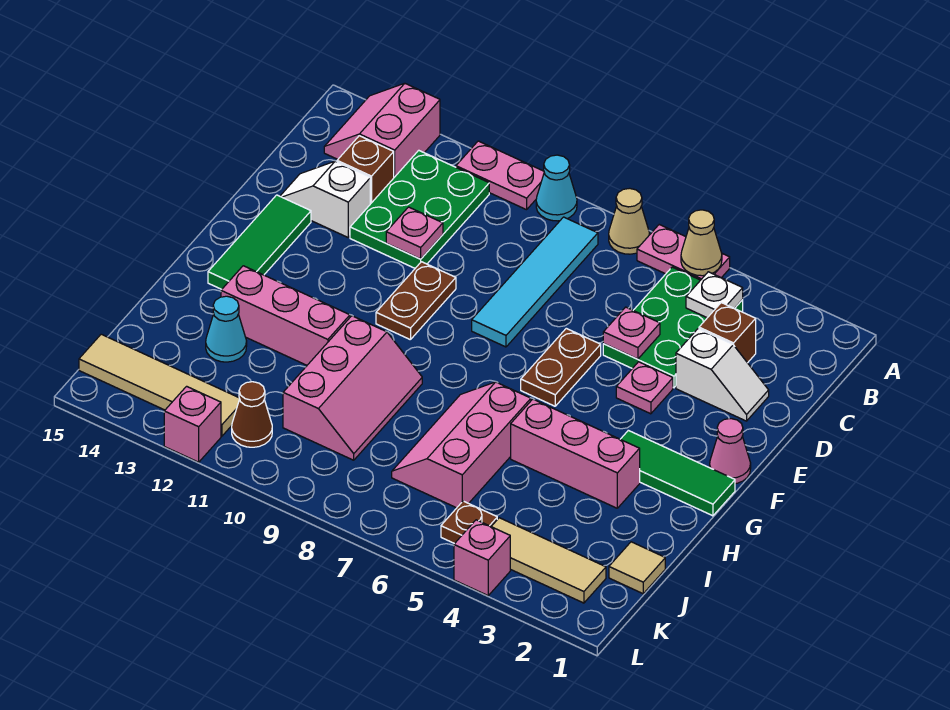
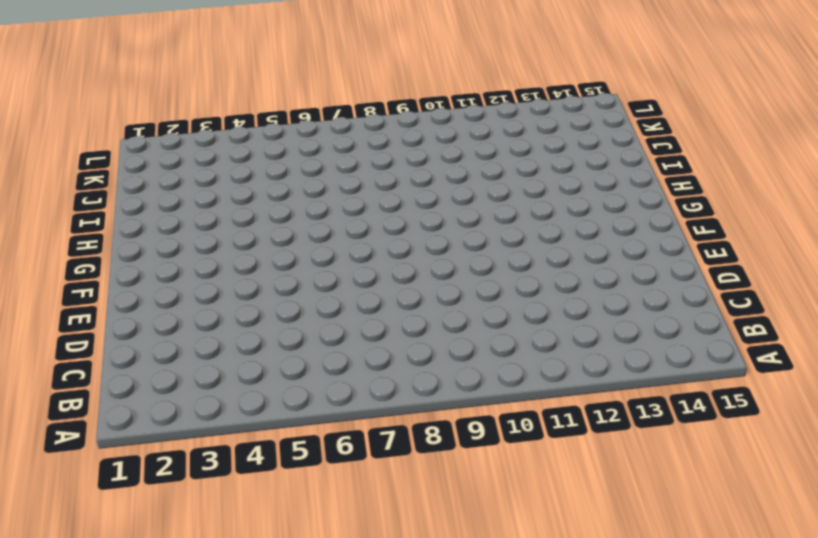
none -> pink 1x2 plate [637,225,730,280]
none -> tan 1x1 cone [609,188,649,254]
none -> cyan 1x1 cone [536,155,577,221]
none -> pink 1x2 plate [456,141,544,210]

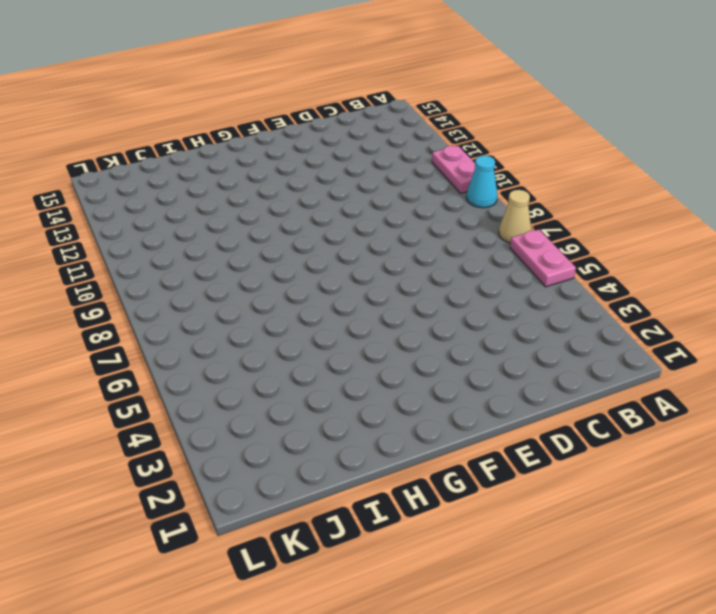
none -> pink 2x2 slope [324,83,440,177]
none -> green 2x3 plate [603,267,743,388]
none -> cyan 1x4 tile [472,217,598,347]
none -> green 2x3 plate [350,150,489,268]

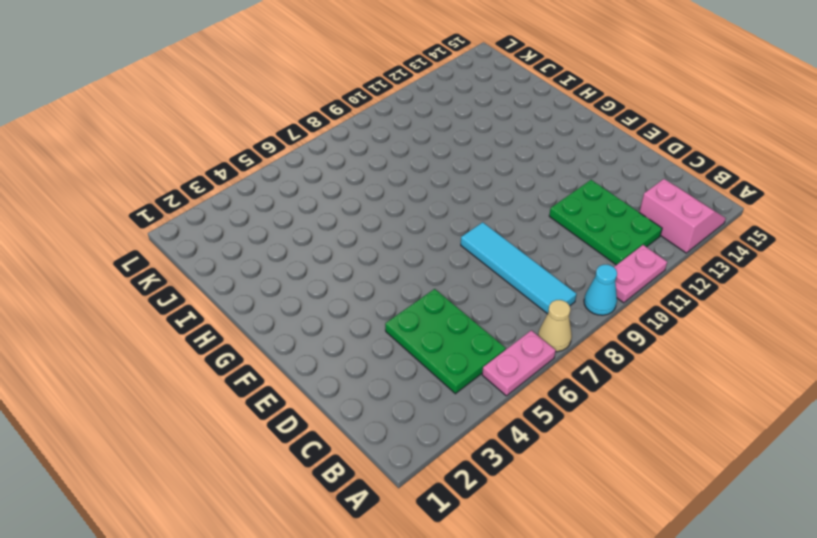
none -> brown 1x1 brick [699,303,756,363]
none -> brown 1x1 brick [337,136,394,204]
none -> white 1x2 slope [676,329,769,421]
none -> white 1x2 slope [280,161,370,237]

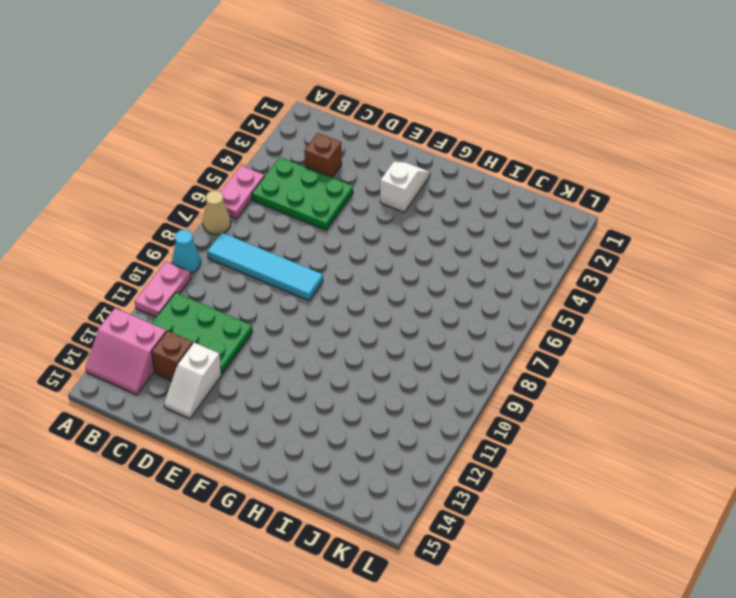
white 1x2 slope [380,162,430,212] -> white 1x2 slope moved to [676,329,769,421]
none -> pink 1x1 plate [616,362,673,414]
none -> brown 1x2 plate [521,328,601,406]
none -> brown 1x2 plate [376,262,456,340]
none -> green 1x3 tile [208,195,311,289]

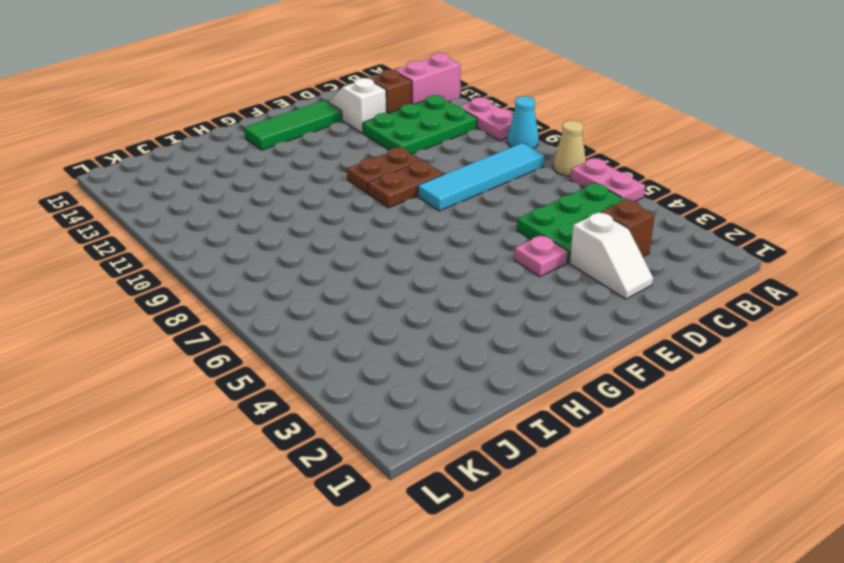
brown 1x2 plate [368,161,443,208] -> brown 1x2 plate moved to [521,328,601,406]
none -> pink 1x1 cone [710,419,751,484]
none -> green 1x3 tile [620,430,735,516]
none -> pink 1x3 brick [511,399,640,508]
none -> pink 2x3 slope [392,382,531,508]

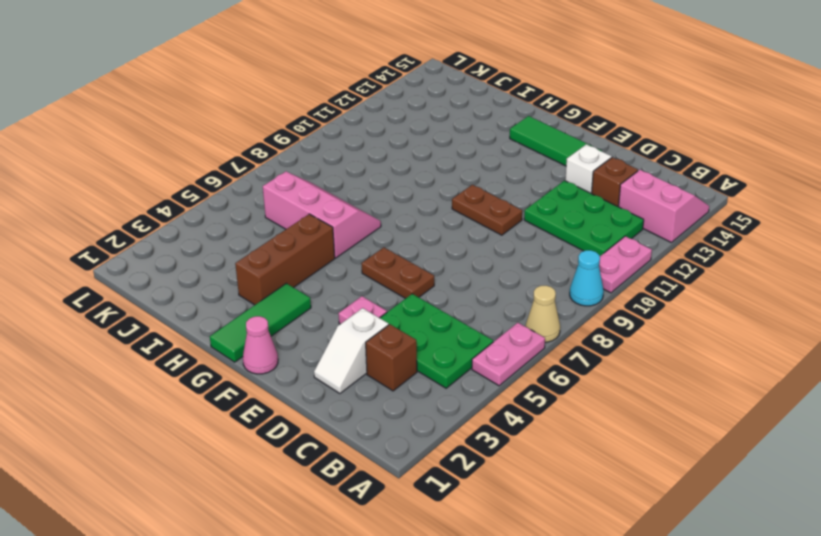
brown 1x3 brick [235,214,335,305] -> pink 1x3 brick [511,399,640,508]
none -> cyan 1x4 tile [472,217,598,347]
none -> pink 2x3 slope [283,316,422,460]
none -> pink 1x3 brick [221,266,350,365]
none -> cyan 1x1 cone [206,296,247,362]

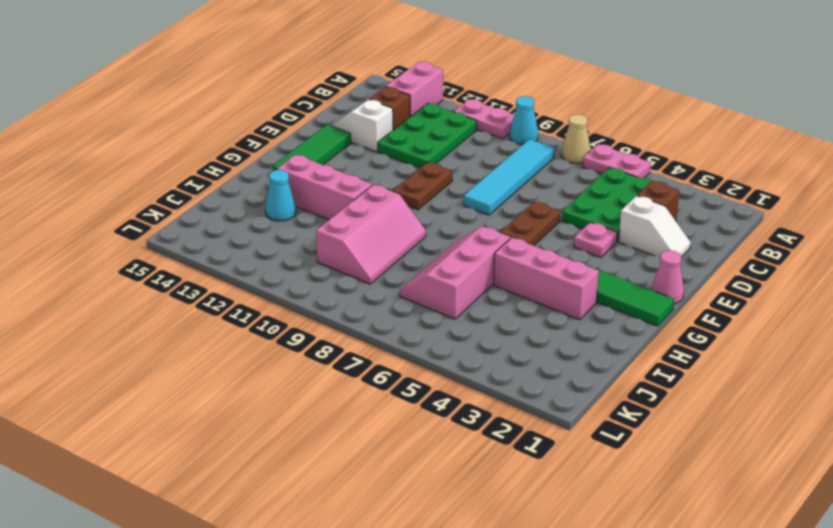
none -> tan 1x1 tile [609,542,665,594]
none -> tan 1x3 tile [491,518,606,603]
none -> brown 1x1 plate [441,501,497,544]
none -> brown 1x1 cone [232,382,272,447]

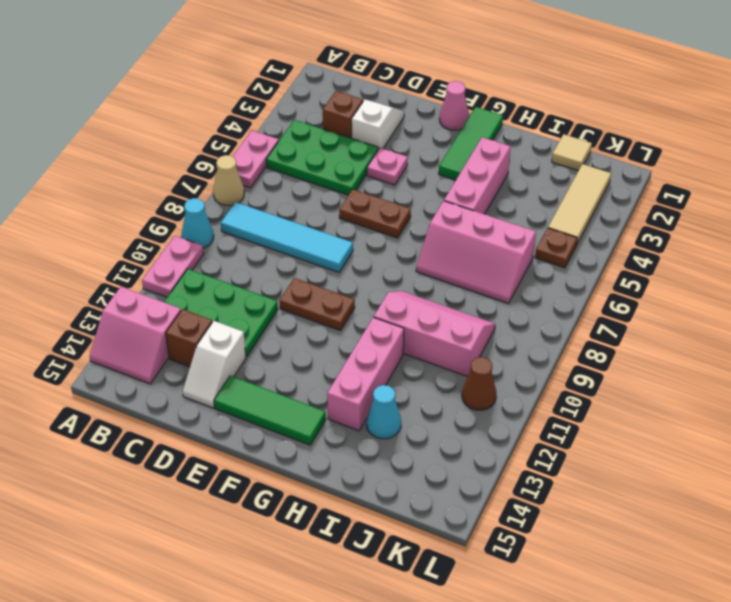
none -> tan 1x4 tile [79,334,240,436]
none -> pink 1x1 brick [454,520,510,595]
none -> pink 1x1 brick [164,386,221,462]
none -> tan 1x1 cone [681,210,722,276]

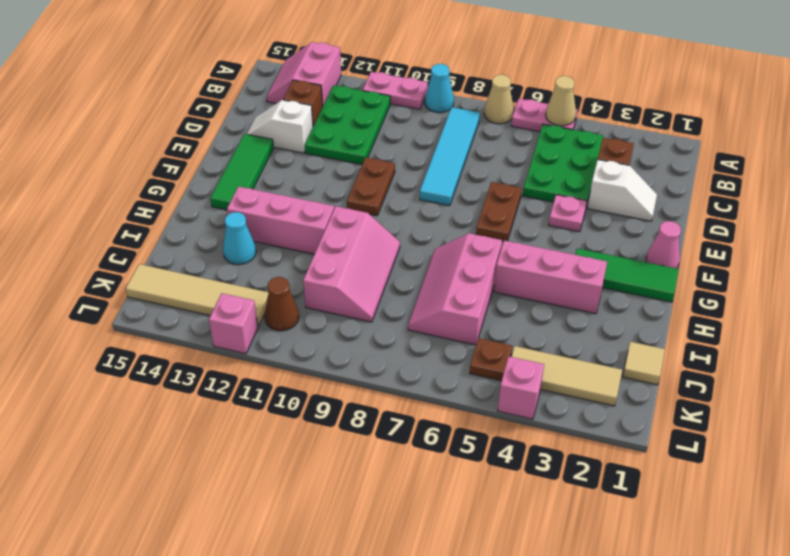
none -> white 1x1 plate [686,272,743,318]
none -> pink 1x1 plate [603,307,660,359]
none -> pink 1x1 plate [386,207,443,259]

